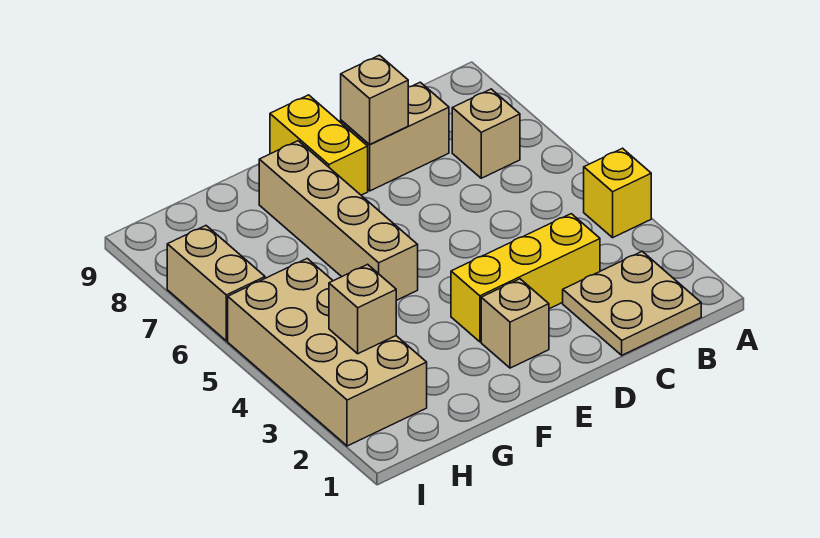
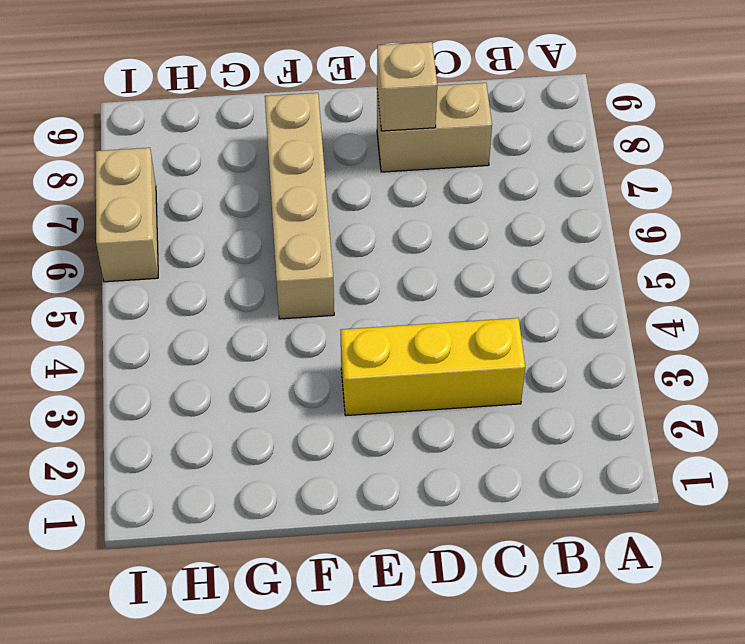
none -> yellow 1x1 brick [584,148,651,238]
none -> tan 2x2 plate [563,251,701,355]
none -> tan 1x1 brick [452,89,520,178]

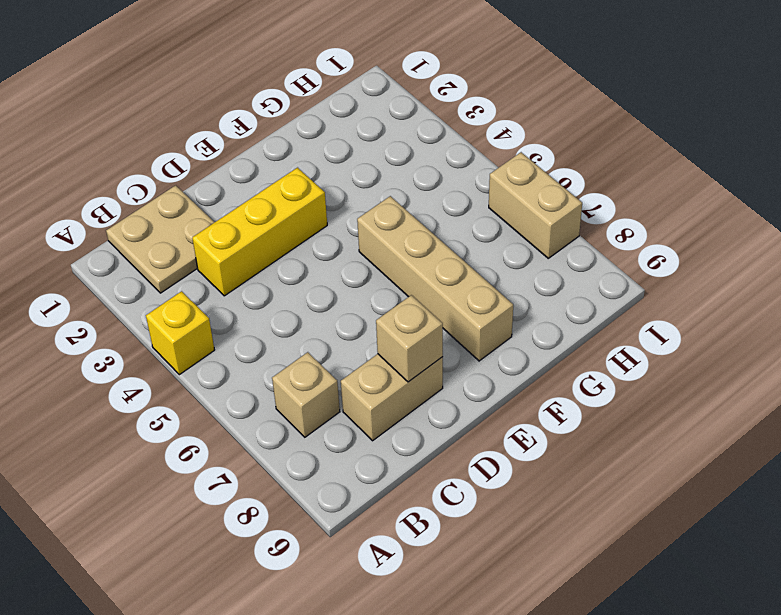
none -> tan 1x1 brick [481,279,549,368]
none -> yellow 1x2 brick [270,95,368,195]
none -> tan 2x4 brick [228,259,427,446]

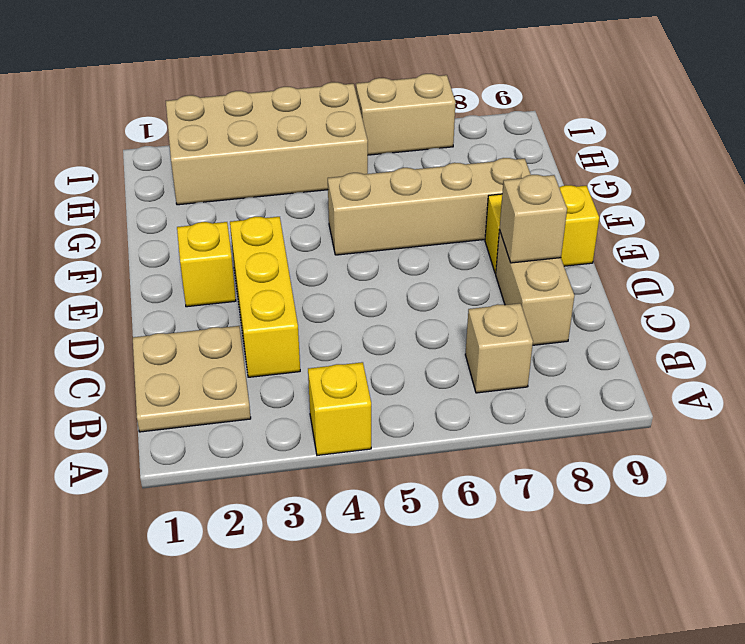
yellow 1x1 brick [177,222,236,307] -> tan 1x1 brick [481,279,549,368]
none -> tan 1x1 brick [329,264,396,354]

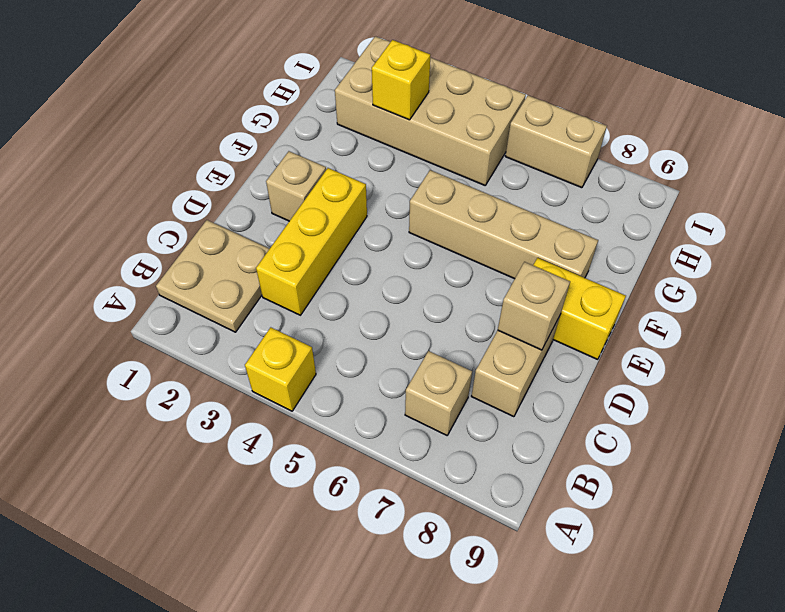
yellow 1x1 brick [372,40,430,120] -> tan 1x1 brick [329,264,396,354]

